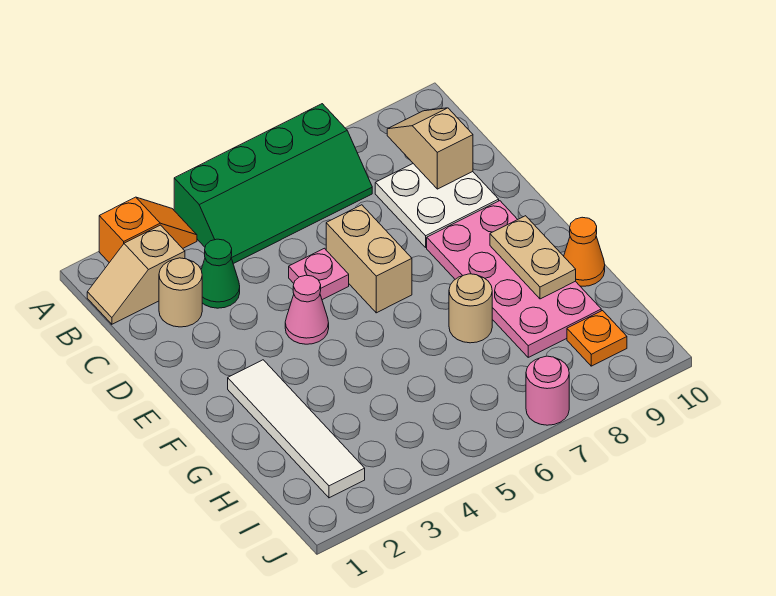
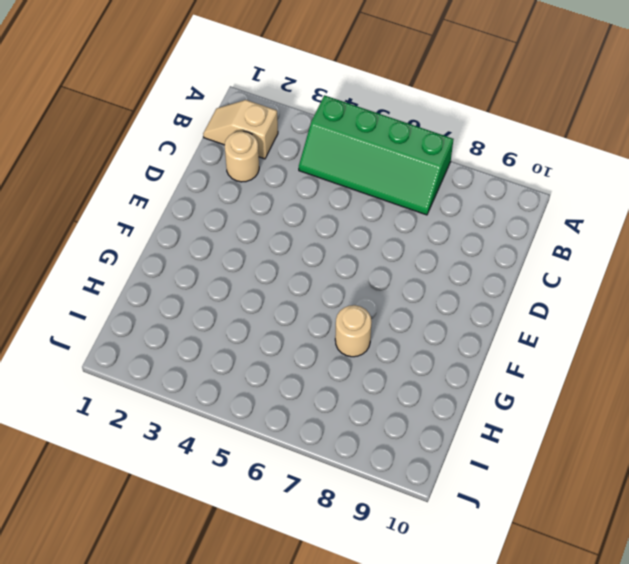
none -> orange 1x2 slope [99,197,197,263]
none -> green 1x1 cone [201,239,240,308]
none -> white 2x2 plate [375,164,499,247]

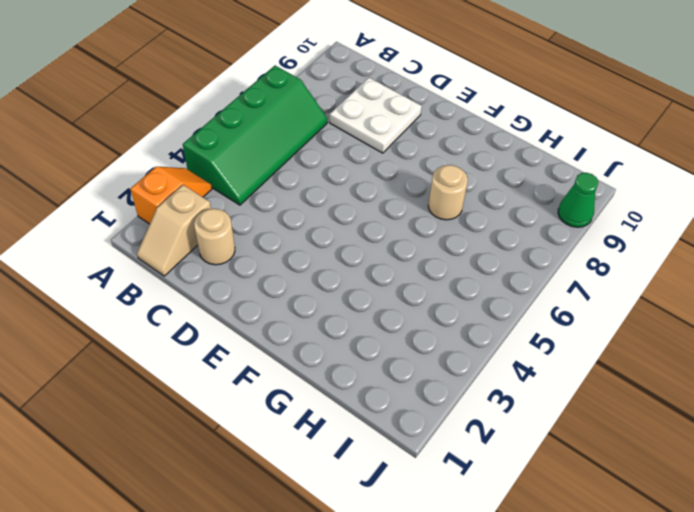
green 1x1 cone [558,173,598,227] -> green 1x1 cone moved to [201,239,240,308]
none -> pink 1x1 plate [289,248,349,300]
none -> tan 1x2 brick [326,205,412,313]
none -> pink 1x1 cone [285,275,329,344]

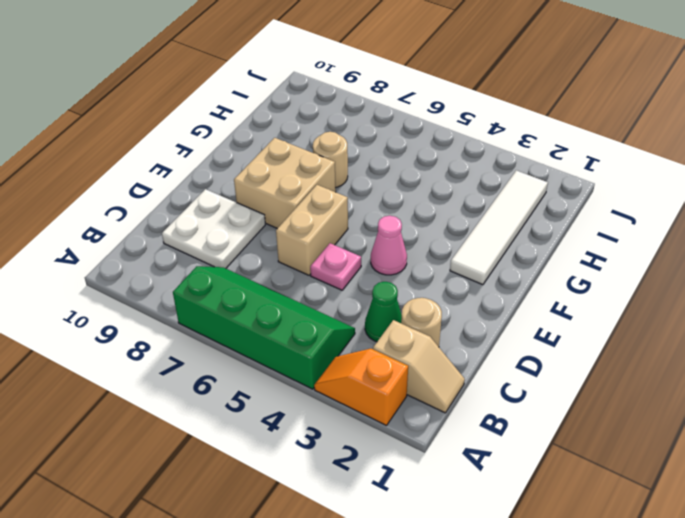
tan 2x2 brick [234,138,336,228] -> pink 2x4 plate [427,201,601,357]
none -> orange 1x1 cone [564,217,605,286]
none -> orange 1x1 plate [567,311,627,366]
none -> pink 1x1 round brick [526,356,569,425]

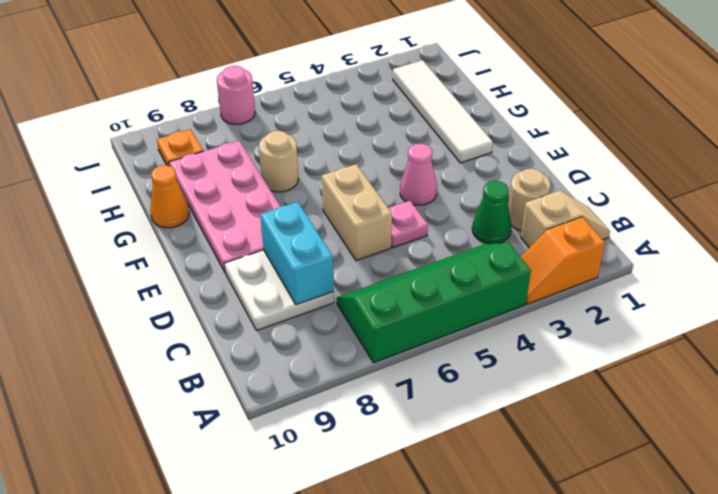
cyan 1x2 brick [260,202,334,305] -> none
none -> tan 1x2 slope [387,108,473,189]
none -> tan 1x2 plate [490,216,576,299]

